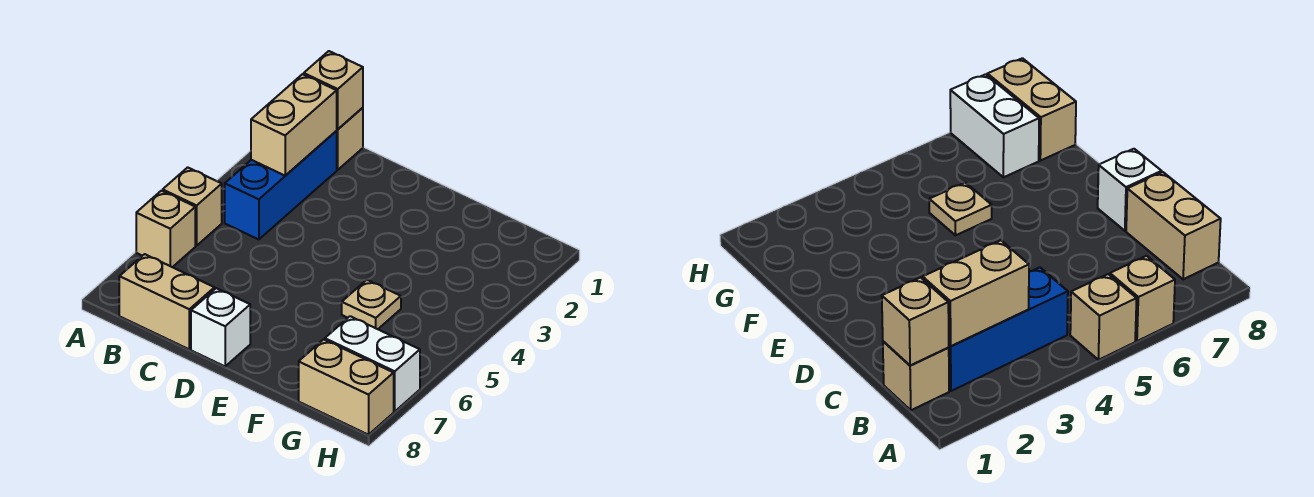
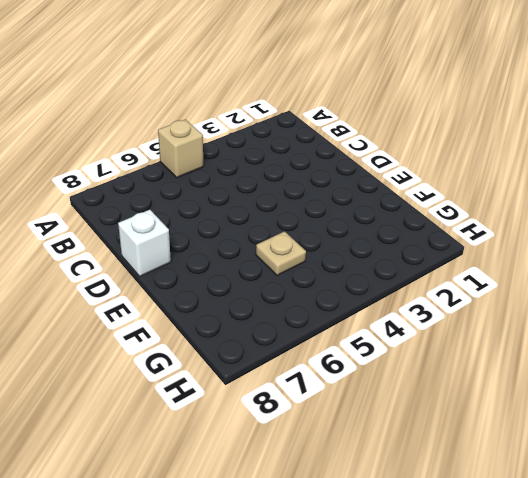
none -> tan 1x1 brick [136,191,195,267]
none -> tan 1x1 brick [337,108,363,170]

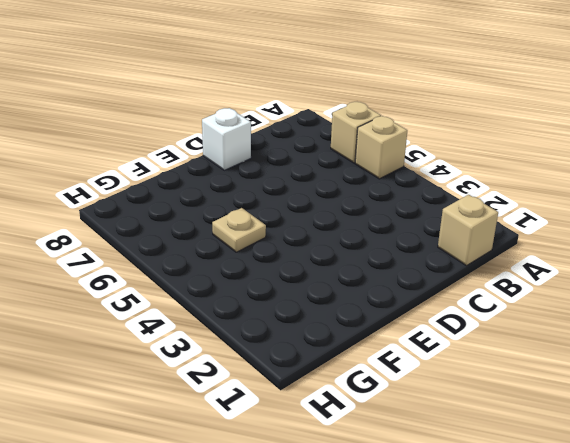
none -> blue 1x3 brick [225,131,337,240]
none -> tan 1x2 brick [119,254,214,349]

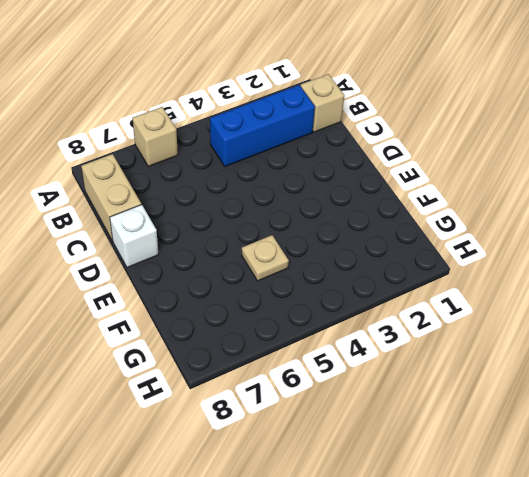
none -> tan 1x1 brick [163,167,222,246]
none -> white 1x2 brick [325,316,420,411]

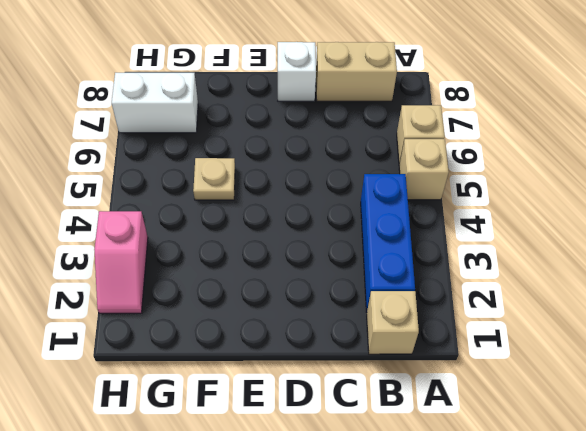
pink 1x2 slope [94,211,148,313] -> none
none -> tan 1x2 brick [299,339,394,435]
none -> tan 1x1 brick [304,51,363,129]

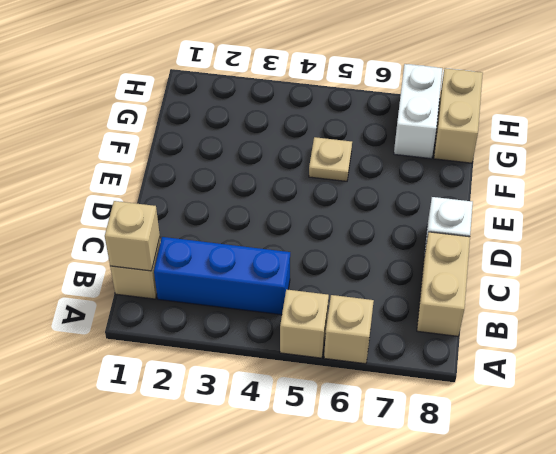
none -> tan 1x2 brick [251,74,337,176]

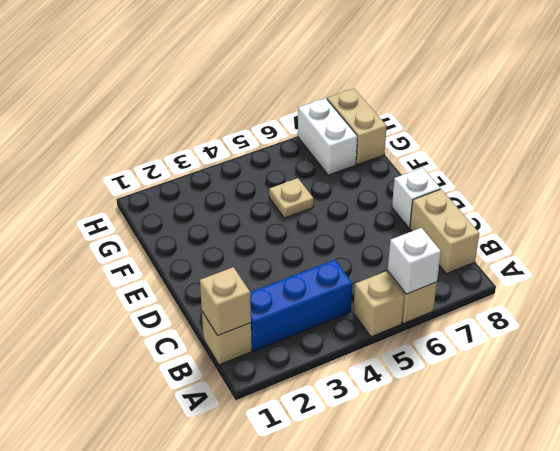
white 1x1 brick [388,228,441,294] -> none
none -> tan 1x2 brick [251,74,337,176]

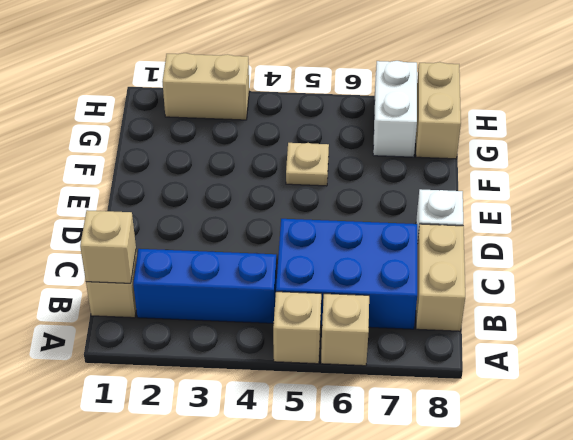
blue 2x3 brick [276,219,417,329] -> none
tan 1x2 brick [163,53,249,120] -> tan 1x2 brick moved to [251,74,337,176]

